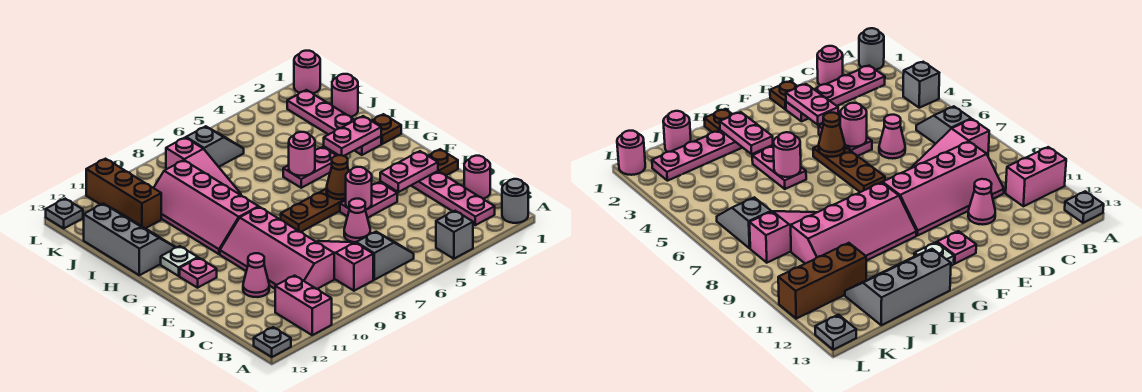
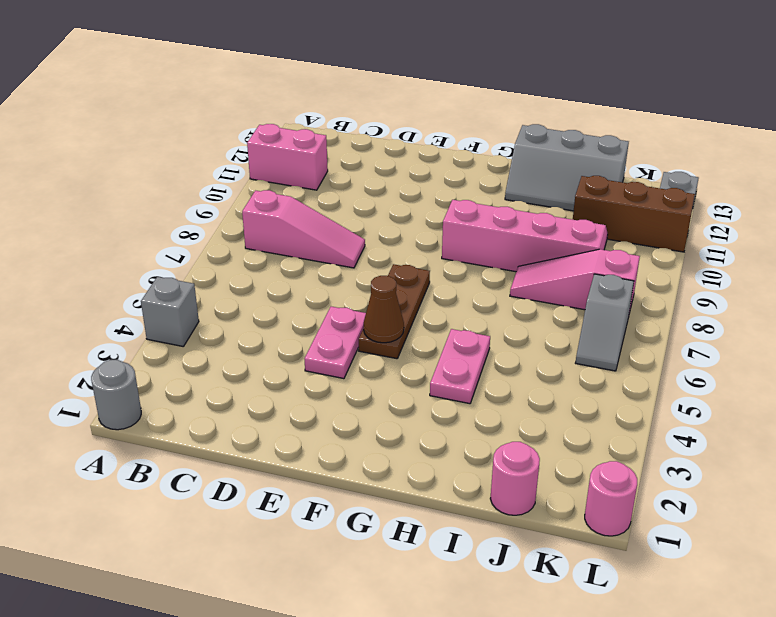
none -> grey 1x1 plate [254,327,291,357]
none -> pink 1x4 plate [411,171,495,225]
none -> grey 1x2 slope [356,232,414,280]
none -> pink 1x1 round brick [464,156,490,199]

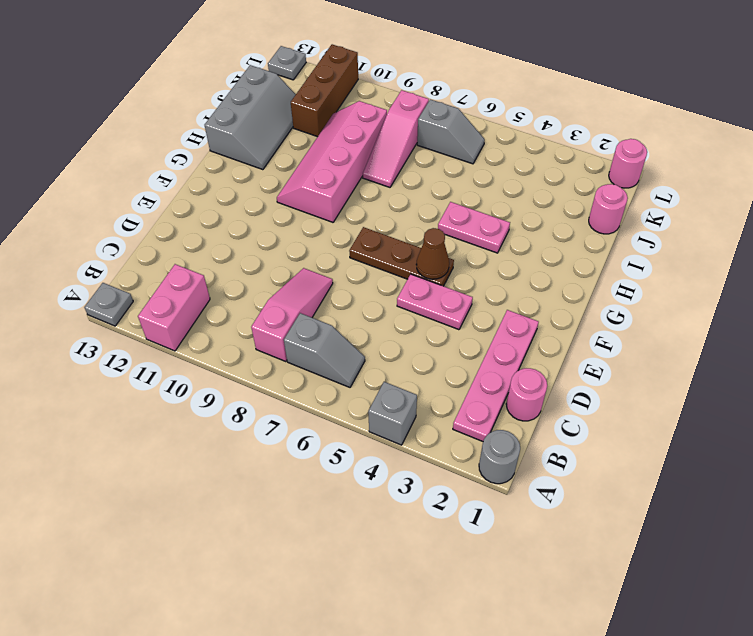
none -> pink 2x4 slope [220,207,334,289]
none -> pink 1x1 cone [344,199,370,242]
none -> pink 1x1 cone [243,253,269,297]
none -> brown 1x1 plate [428,149,458,176]

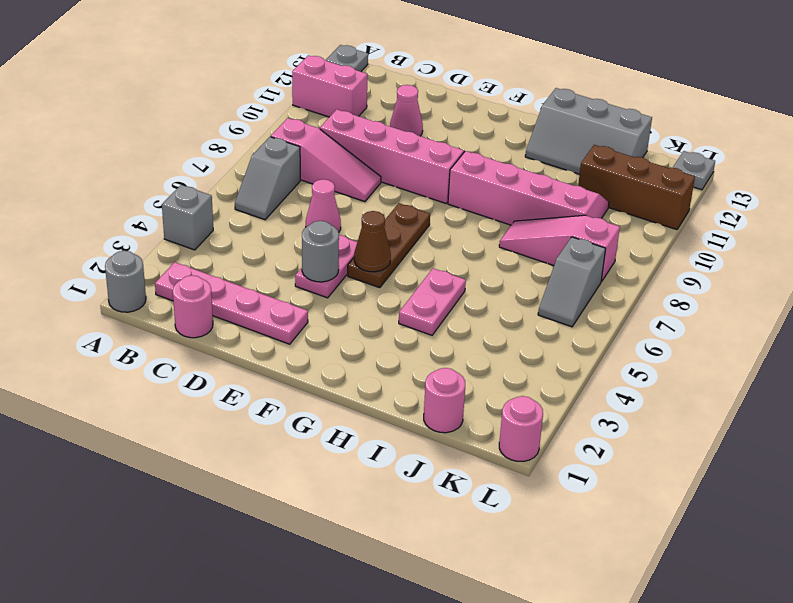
grey 1x1 round brick [302,221,339,282] -> none
none -> brown 1x1 plate [428,149,458,176]
none -> pink 1x1 plate [180,258,217,288]
none -> white 1x1 plate [161,246,198,276]
none -> brown 1x1 plate [371,114,401,144]

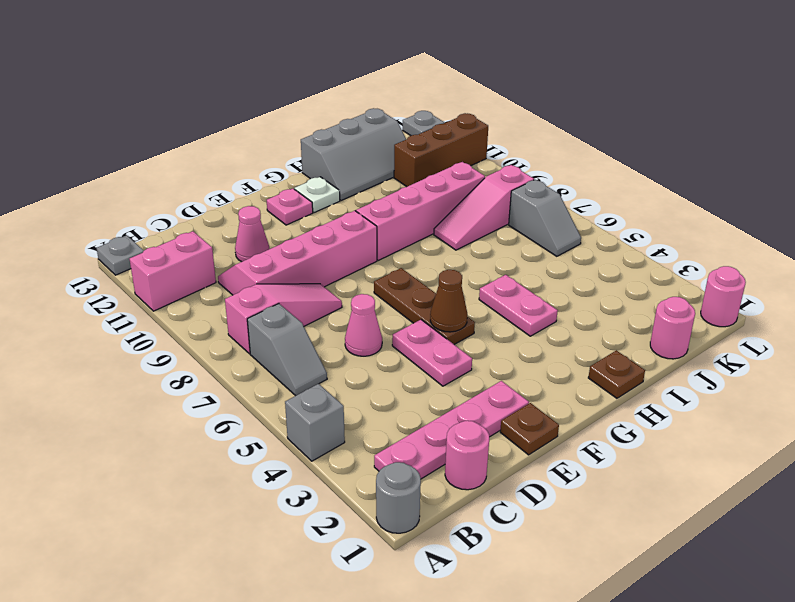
none -> pink 1x4 plate [287,90,381,155]
none -> pink 1x2 plate [380,151,438,192]
none -> pink 1x1 round brick [346,167,372,210]
none -> pink 1x2 plate [324,116,381,156]

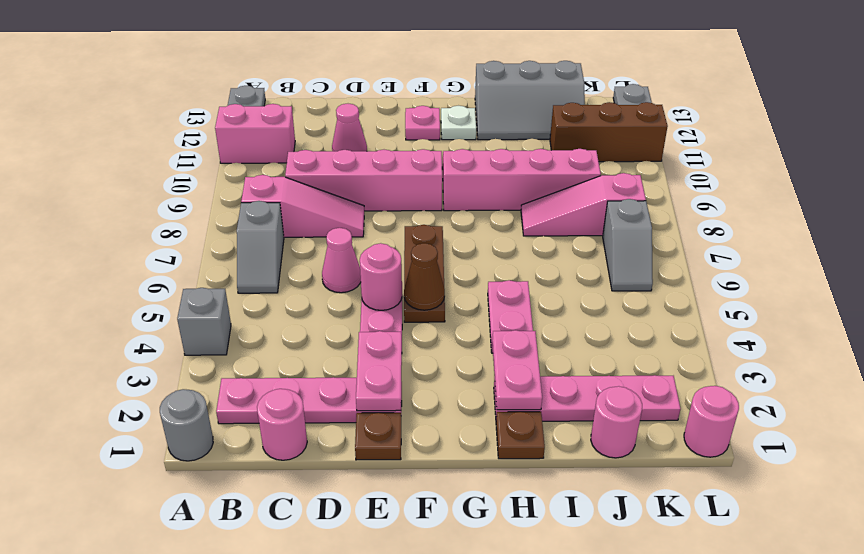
none -> pink 1x1 round brick [289,132,315,176]

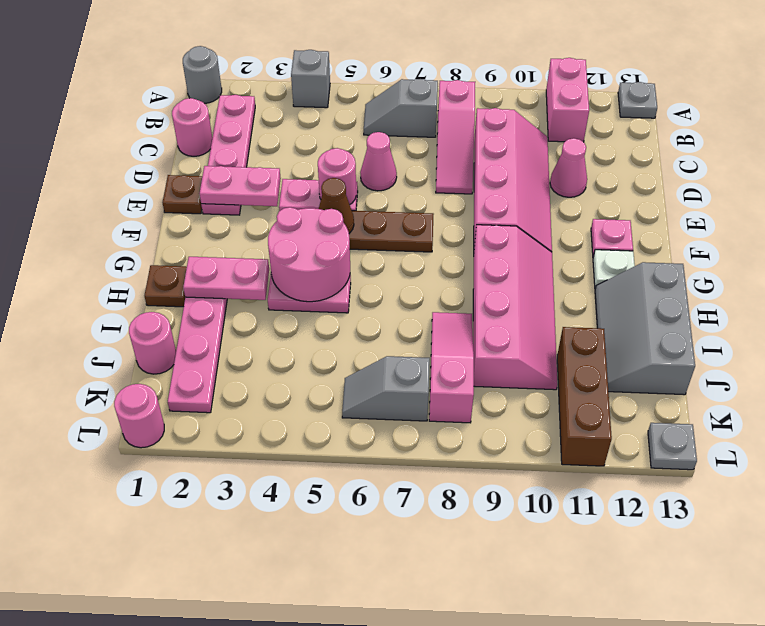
pink 2x2 round brick [268,207,350,302] -> pink 1x1 round brick [289,132,315,176]

